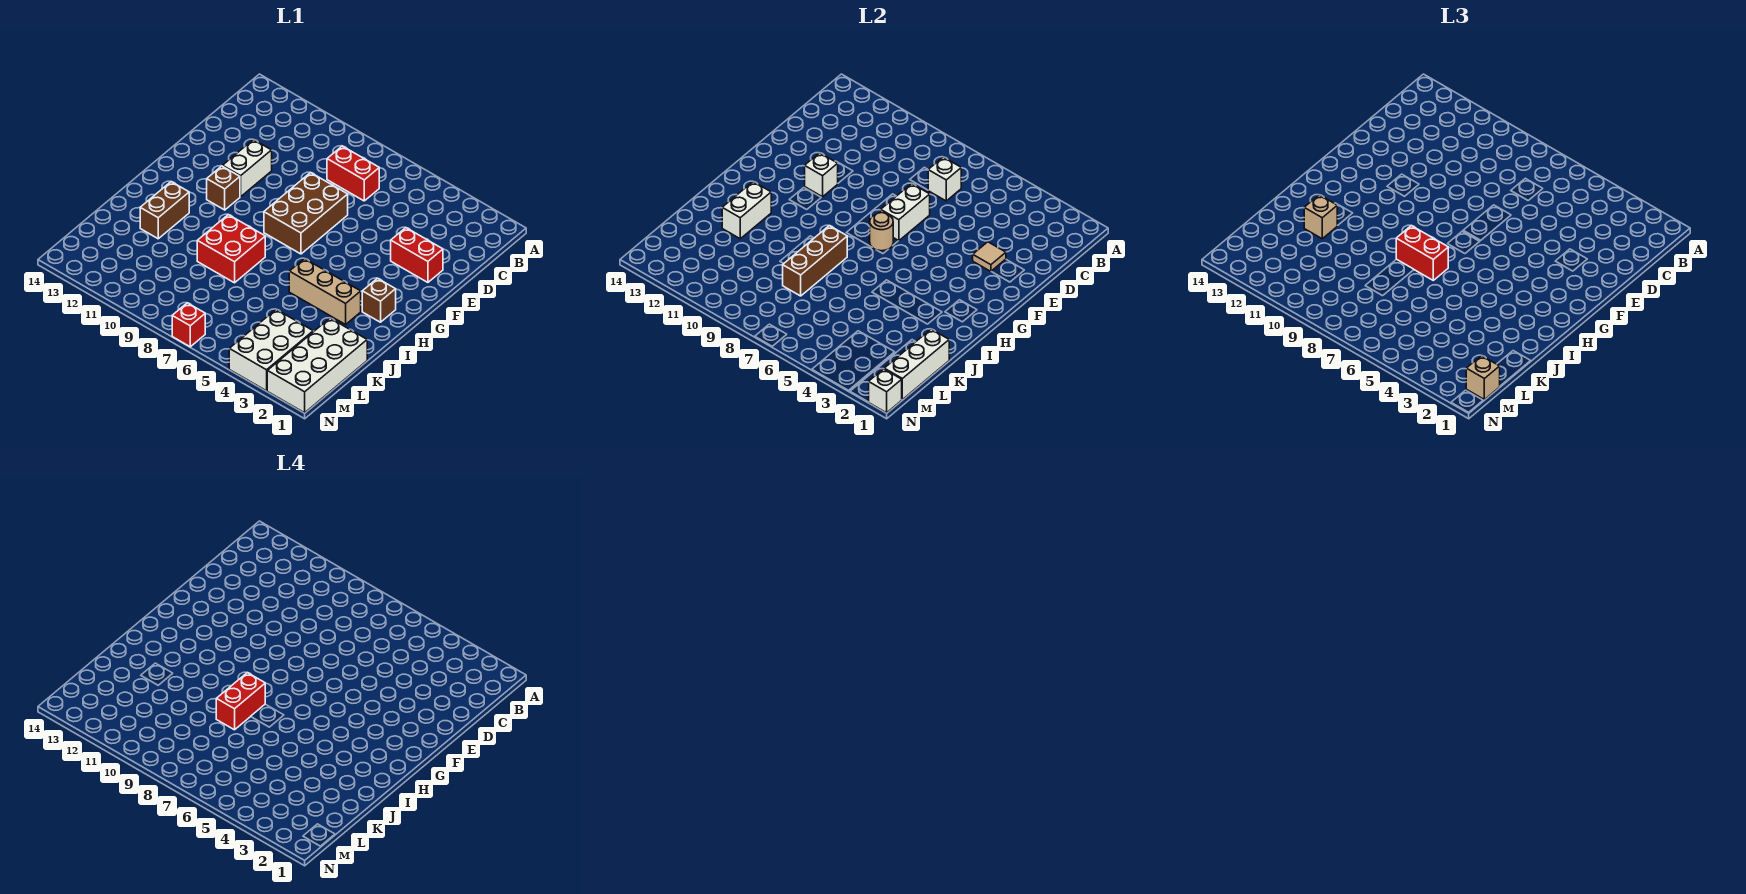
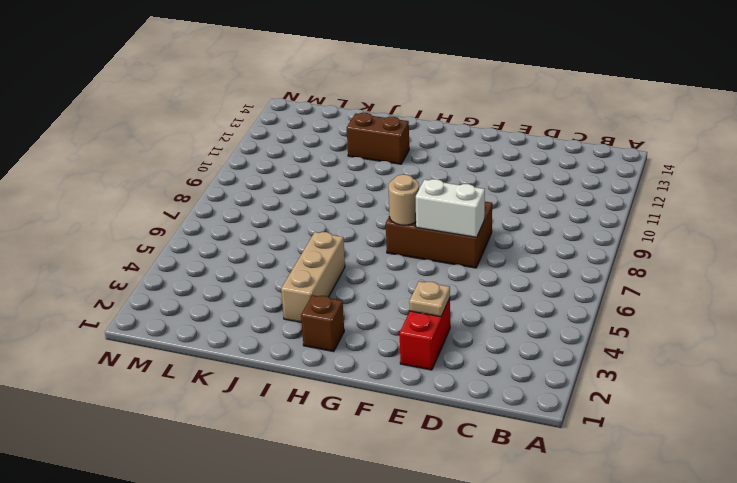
tan 1x1 plate [409,281,450,317] -> tan 1x1 tile [973,242,1006,271]
none -> red 1x2 brick [327,146,379,201]
none -> white 1x2 brick [223,140,272,197]
none -> brown 1x1 brick [207,166,240,210]

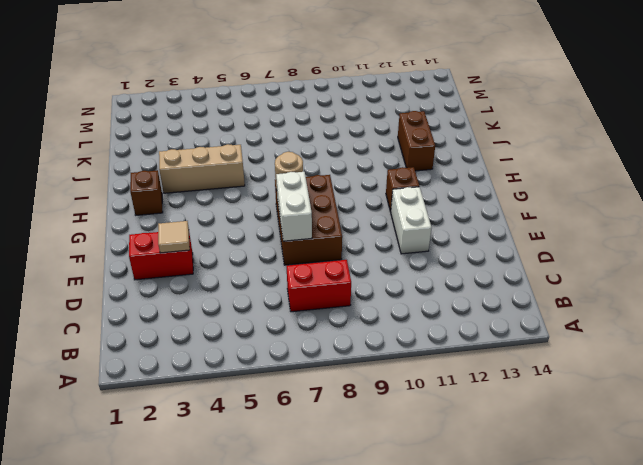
none -> red 2x2 brick [197,215,265,283]
none -> white 2x4 brick [267,318,367,413]
none -> white 2x3 brick [229,309,313,391]

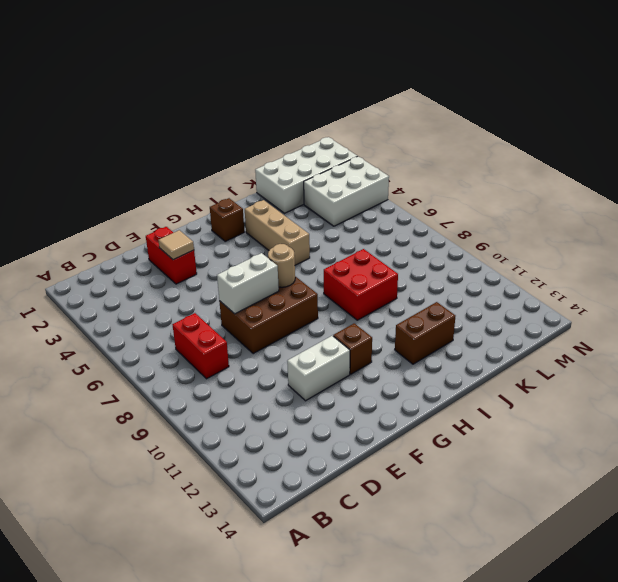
none -> red 1x1 brick [172,303,205,347]
none -> white 1x1 brick [928,157,961,201]
none -> white 1x1 brick [805,153,838,197]

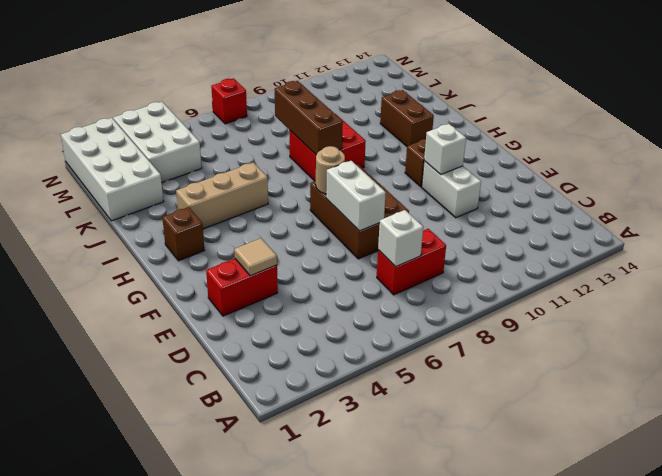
none -> white 1x2 brick [722,182,771,239]
none -> white 1x3 brick [884,329,949,399]
none -> white 1x1 brick [869,369,902,413]

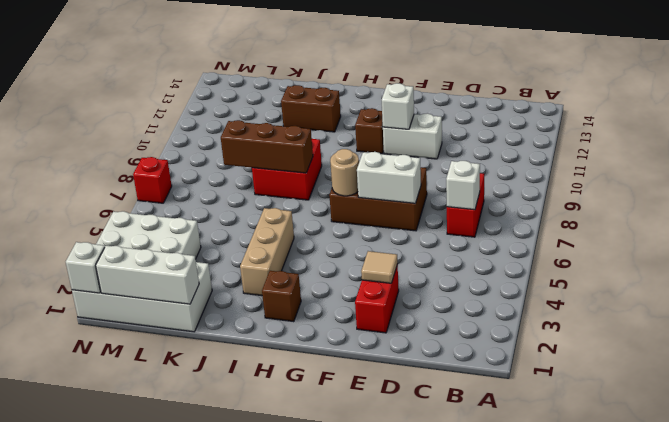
none -> white 1x2 brick [722,182,771,239]
none -> red 1x2 brick [1396,226,1448,280]
none -> tan 1x1 brick [1304,195,1337,239]

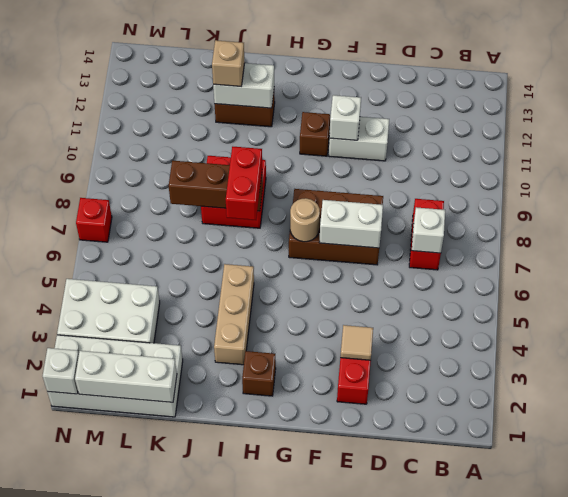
none -> tan 1x1 brick [1466,356,1500,399]
none -> red 1x2 brick [216,673,265,730]

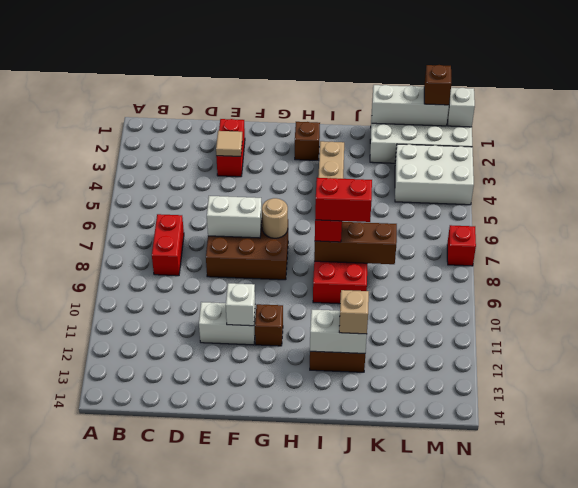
brown 1x1 brick [424,65,451,105] -> tan 1x1 brick [1466,356,1500,399]
none -> white 1x1 brick [928,157,961,201]

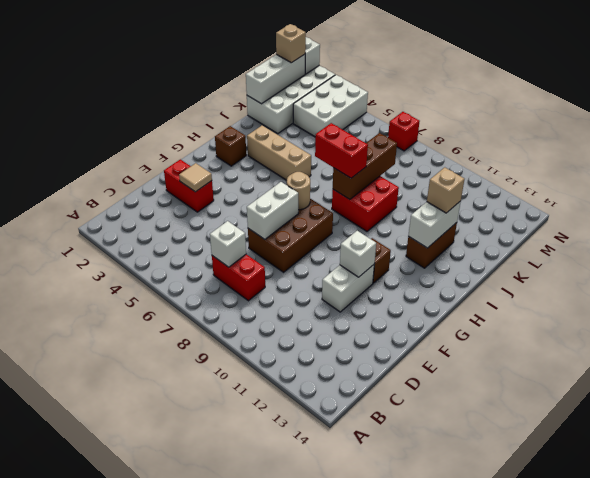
none -> red 1x2 brick [216,673,265,730]

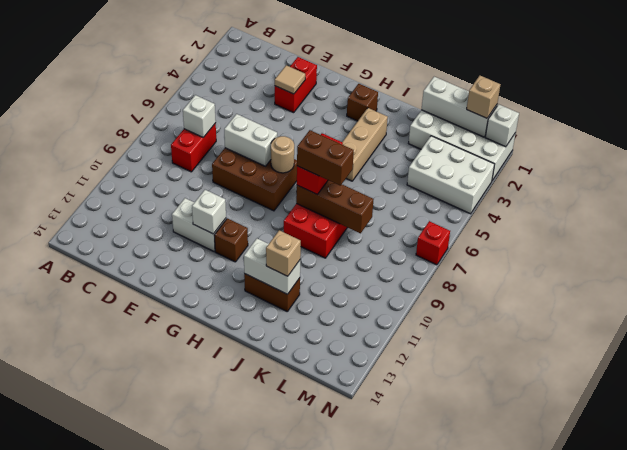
brown 1x2 brick [297,130,354,186] -> red 1x2 brick [216,673,265,730]

